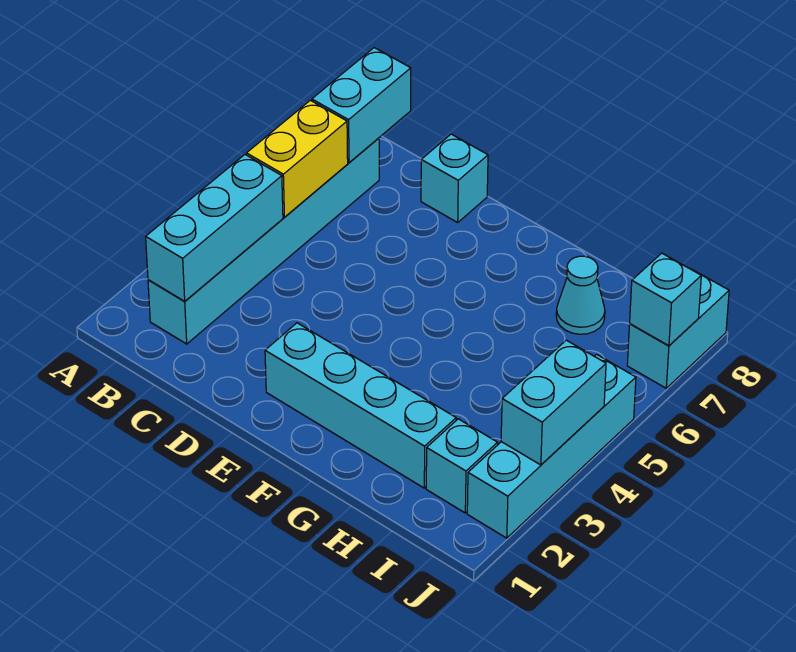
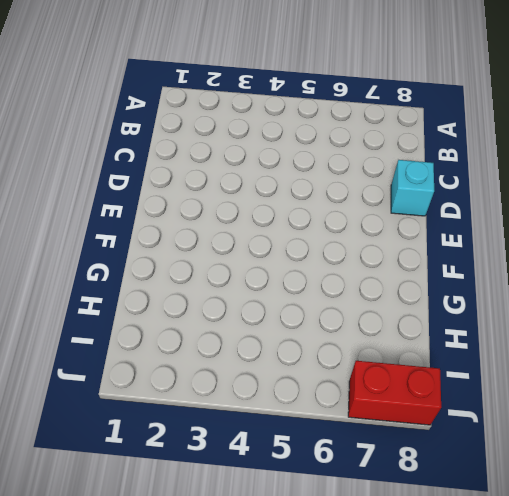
red 1x2 brick [348,361,441,425] -> cyan 1x2 brick [627,268,729,388]
none -> cyan 1x6 brick [148,138,379,344]
none -> cyan 1x4 brick [265,323,456,488]
none -> cyan 1x1 cone [556,256,605,334]

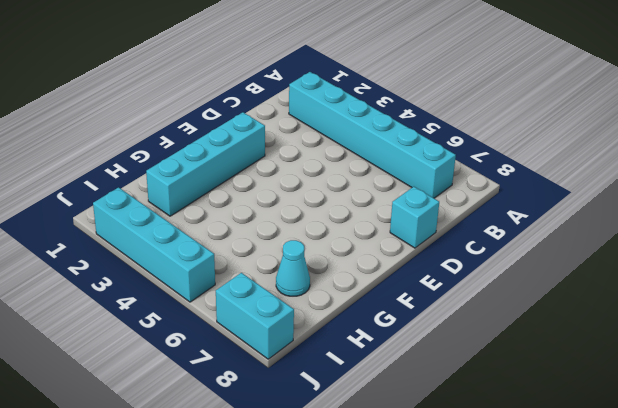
none -> cyan 1x1 brick [426,419,498,513]
none -> cyan 1x3 brick [146,155,283,301]
none -> yellow 1x2 brick [247,100,348,217]

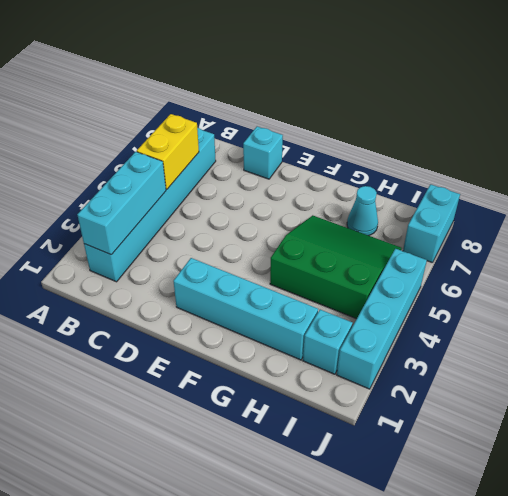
green 3x3 slope [270,215,401,319] -> none
none -> cyan 1x2 brick [312,48,411,163]
none -> cyan 1x2 brick [501,340,606,465]
none -> cyan 1x1 brick [630,253,701,346]

